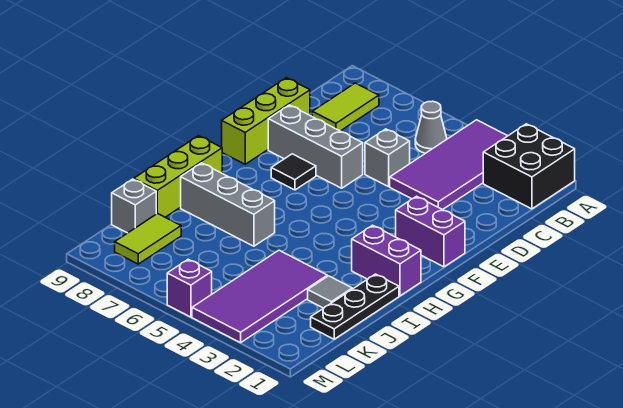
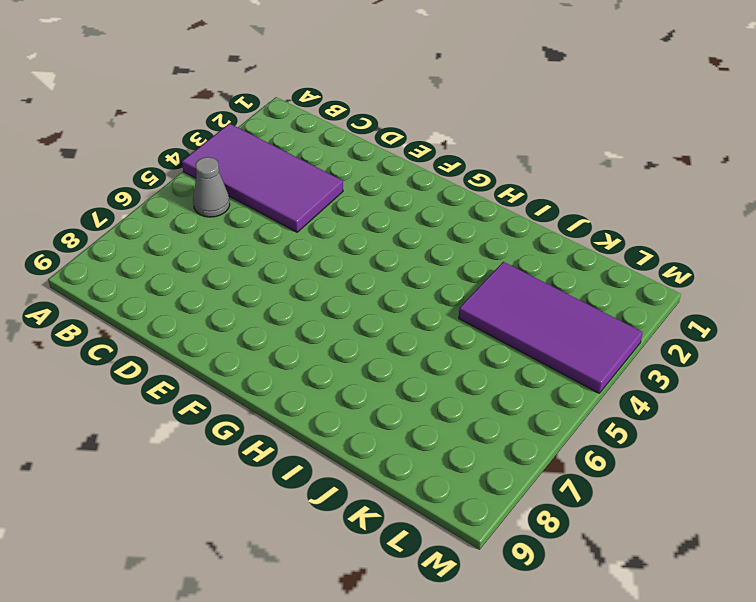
none -> black 2x2 brick [483,124,575,209]
none -> lime 1x2 tile [312,83,379,131]
none -> grey 1x1 brick [365,129,410,187]

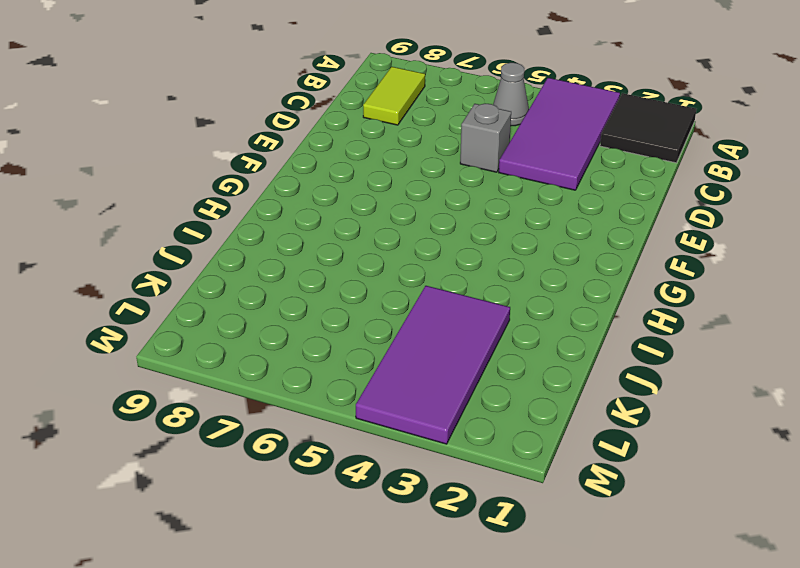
black 2x2 tile [600,93,696,163] -> black 2x2 brick [483,124,575,209]
none -> lime 1x3 brick [222,78,310,164]
none -> grey 1x3 brick [268,105,363,188]
none -> purple 1x2 brick [396,196,465,267]

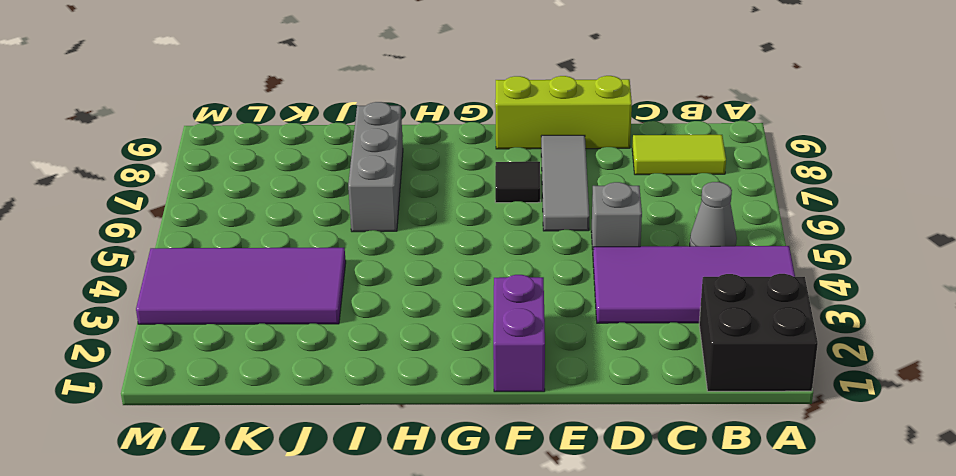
grey 1x3 tile [541,135,589,231] -> grey 1x3 brick [268,105,363,188]
none -> purple 1x2 brick [352,225,421,296]
none -> lime 1x3 brick [134,136,222,217]
none -> black 1x3 plate [311,274,399,339]

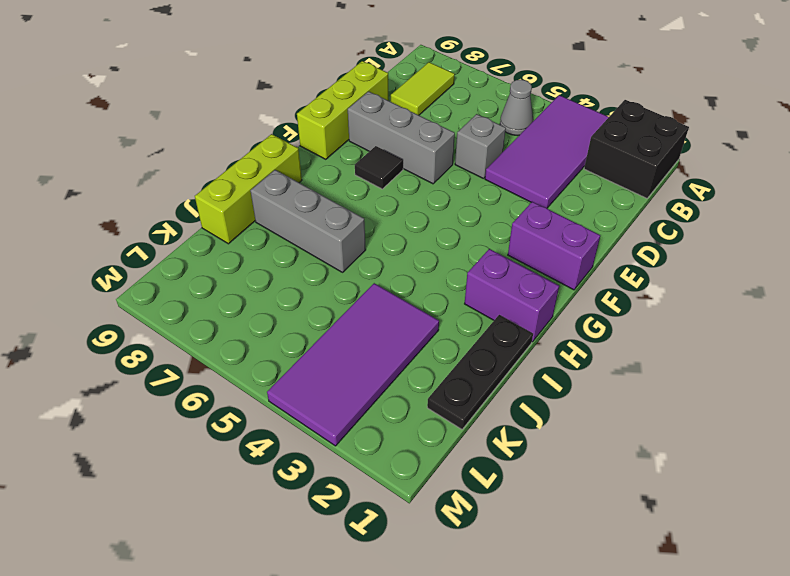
none -> grey 1x1 tile [308,276,352,308]
none -> lime 1x2 tile [115,213,181,264]
none -> grey 1x1 brick [112,179,156,233]

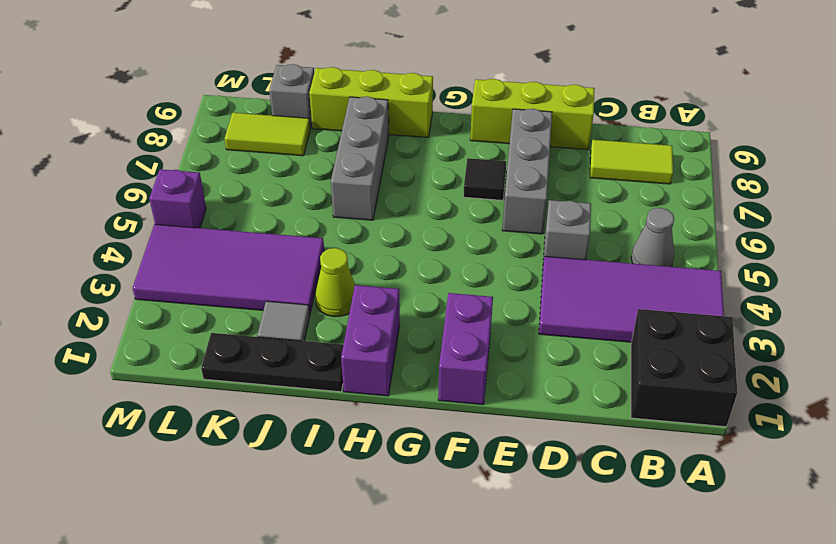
lime 1x1 cone [315,248,355,317] -> none

